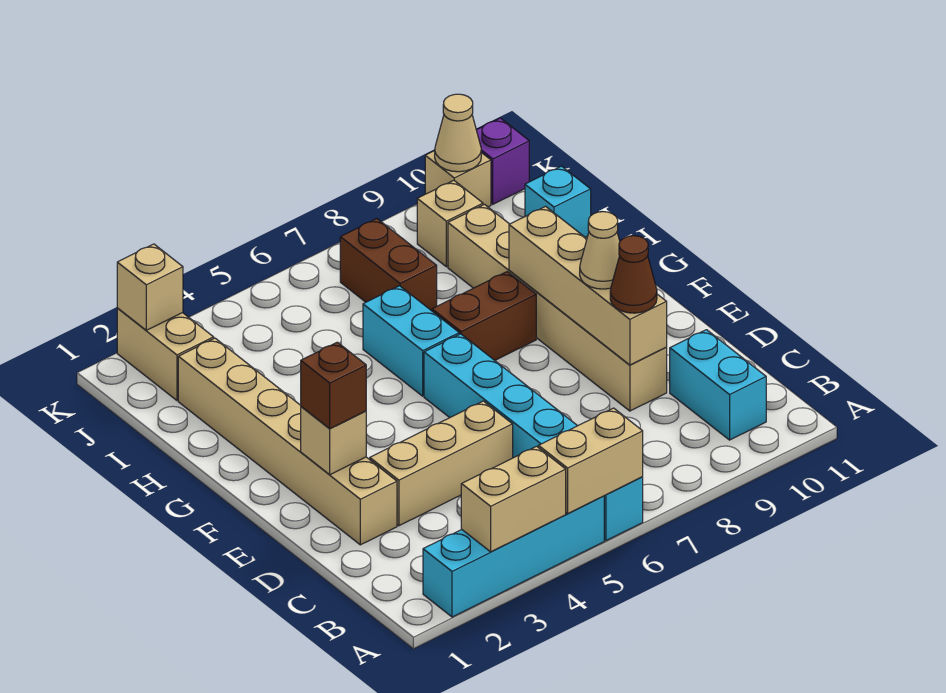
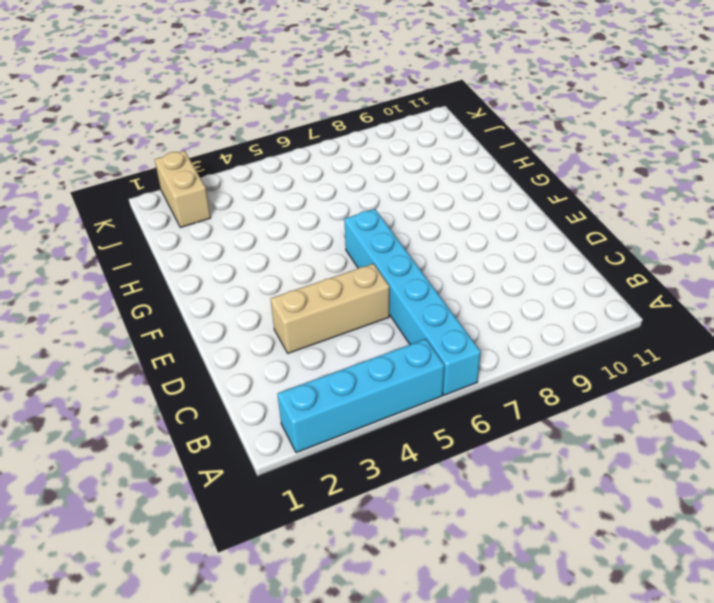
none -> cyan 1x2 brick [670,330,766,440]
none -> tan 1x6 brick [178,338,397,545]
none -> tan 1x6 brick [448,204,667,411]

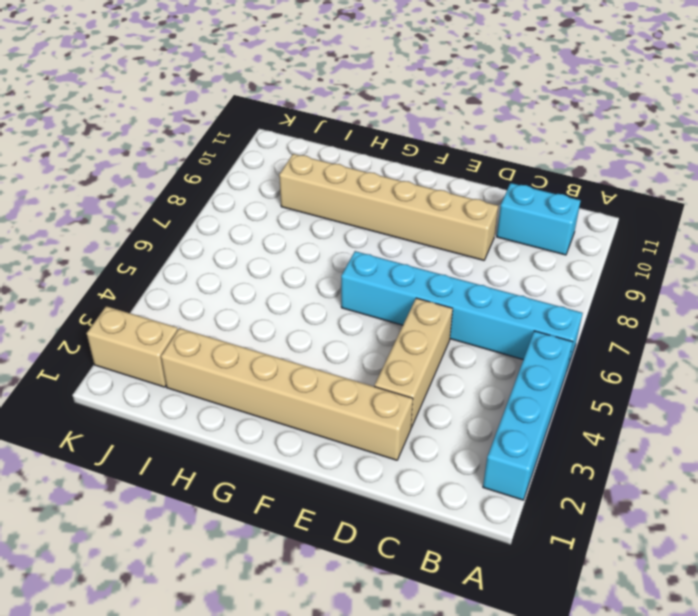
none -> cyan 1x2 brick [363,286,459,396]
none -> brown 1x2 brick [432,272,536,360]
none -> brown 1x2 brick [340,219,437,311]

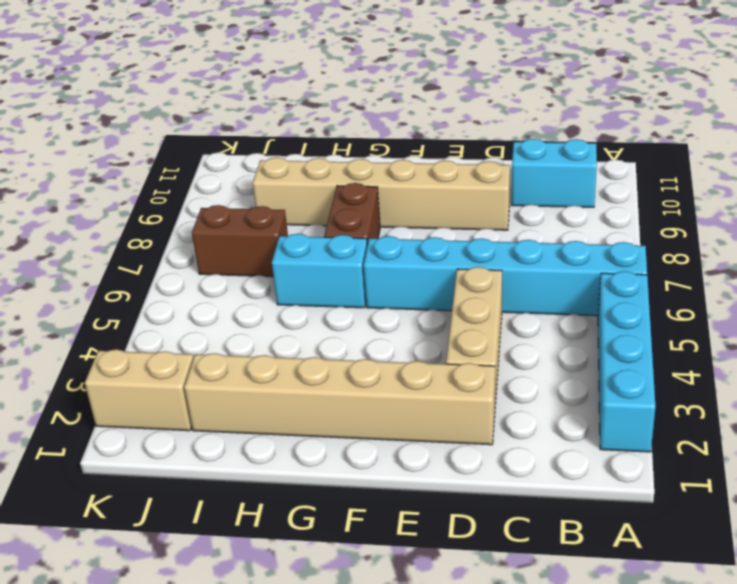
none -> cyan 1x1 brick [525,166,591,237]
none -> tan 1x1 brick [417,180,483,267]
none -> tan 1x1 brick [425,151,491,207]

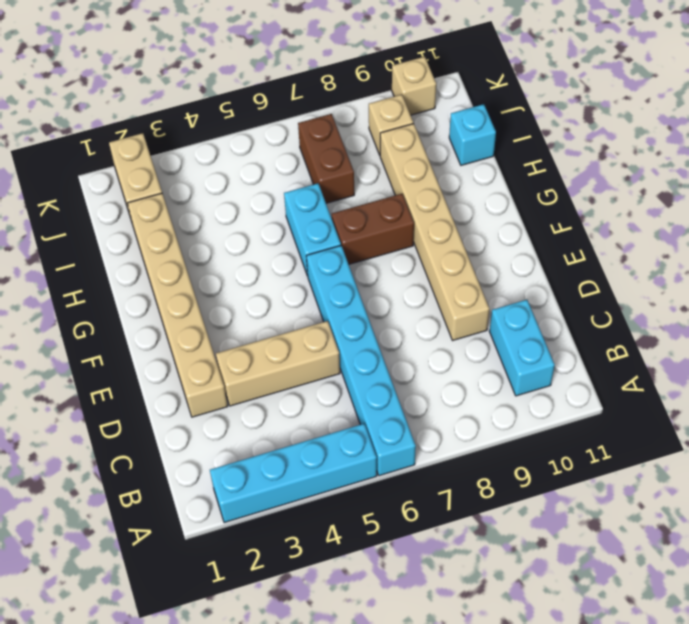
none -> purple 1x1 brick [477,118,529,204]
none -> tan 1x2 brick [461,446,566,552]
none -> tan 1x2 brick [538,408,643,513]

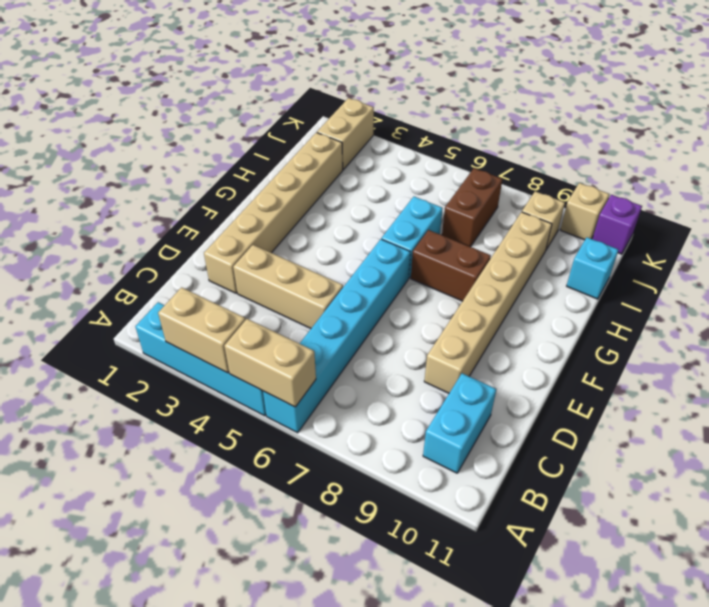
none -> tan 1x4 brick [509,206,667,365]
none -> tan 1x1 brick [301,407,366,475]
none -> tan 1x1 brick [117,244,183,330]

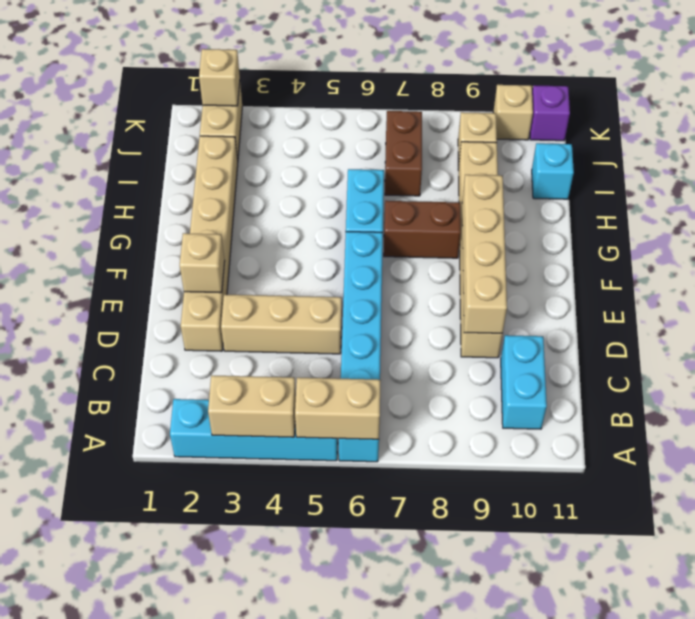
none -> tan 1x1 cone [435,94,481,172]
none -> brown 1x1 cone [610,236,657,313]
none -> brown 1x1 brick [301,342,366,429]

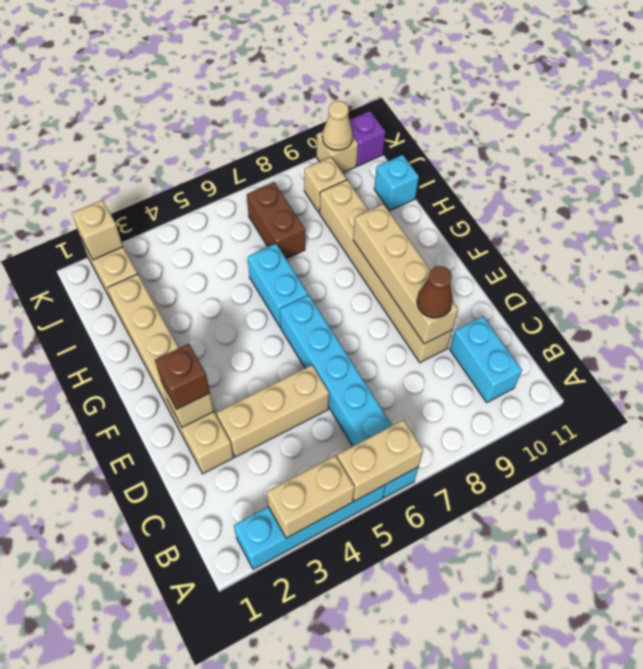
none -> brown 1x2 brick [432,272,536,360]
none -> tan 1x1 cone [580,212,620,289]

